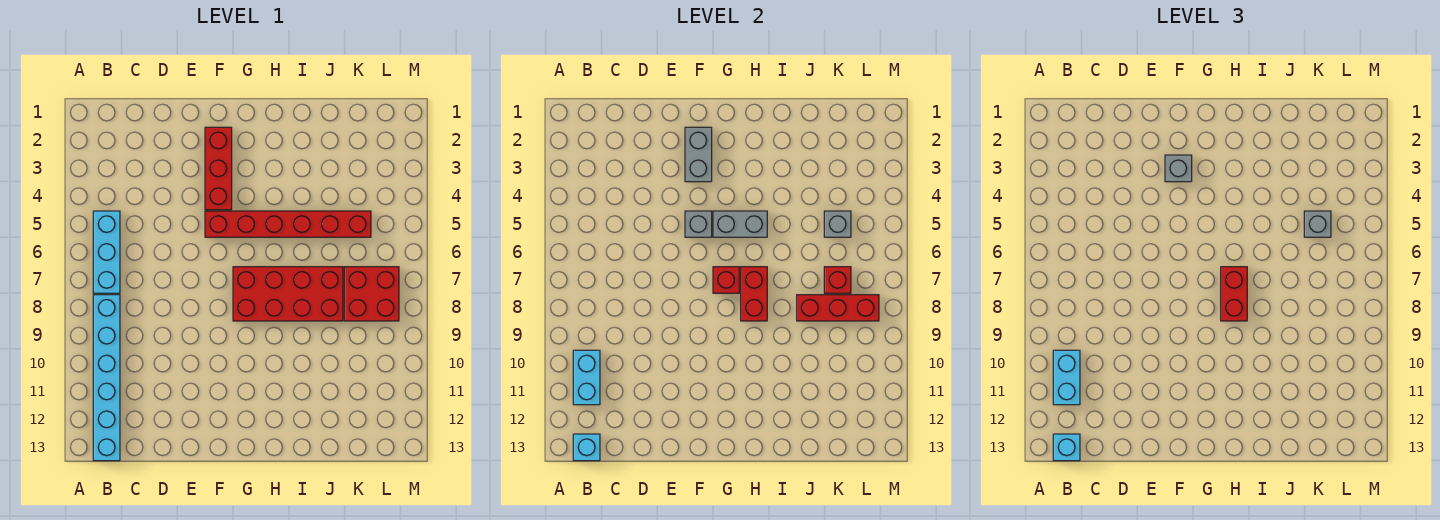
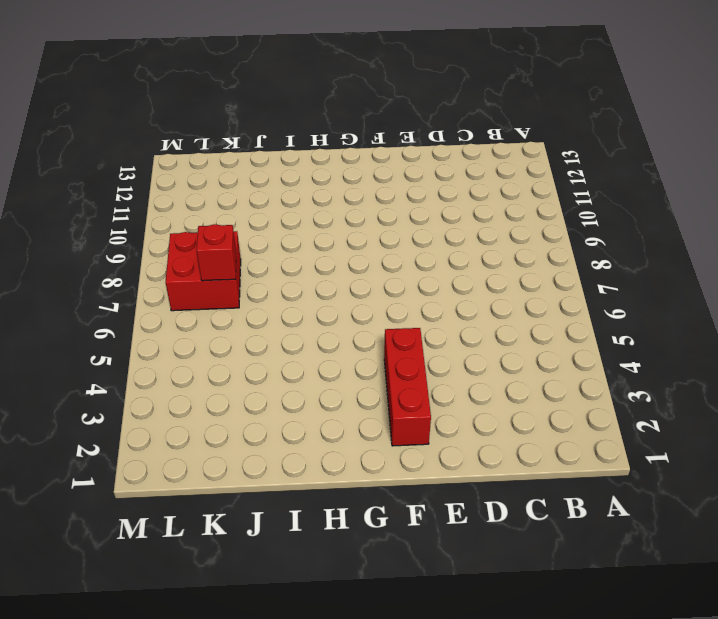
none -> cyan 1x3 brick [93,211,120,293]
none -> cyan 1x6 brick [93,295,120,461]
none -> red 1x6 brick [205,211,371,237]

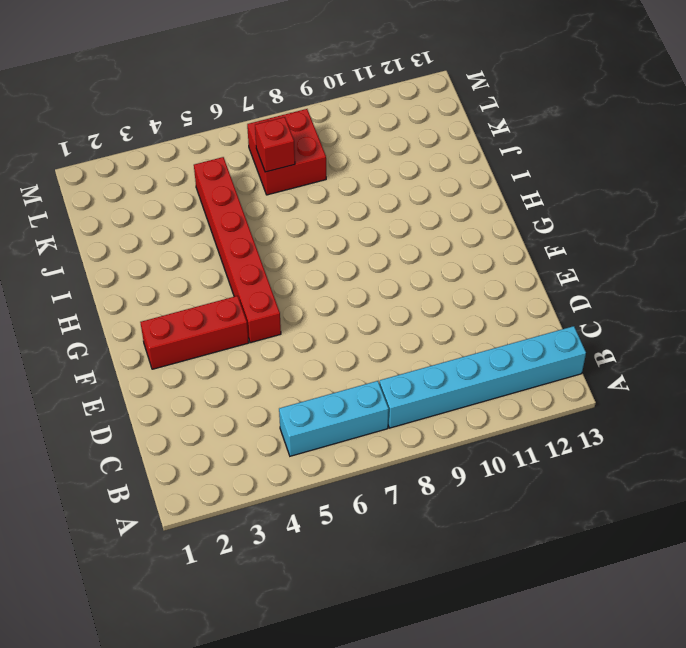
none -> red 2x4 brick [233,267,343,321]
none -> cyan 1x2 brick [573,350,600,405]
none -> cyan 1x1 brick [573,434,600,461]

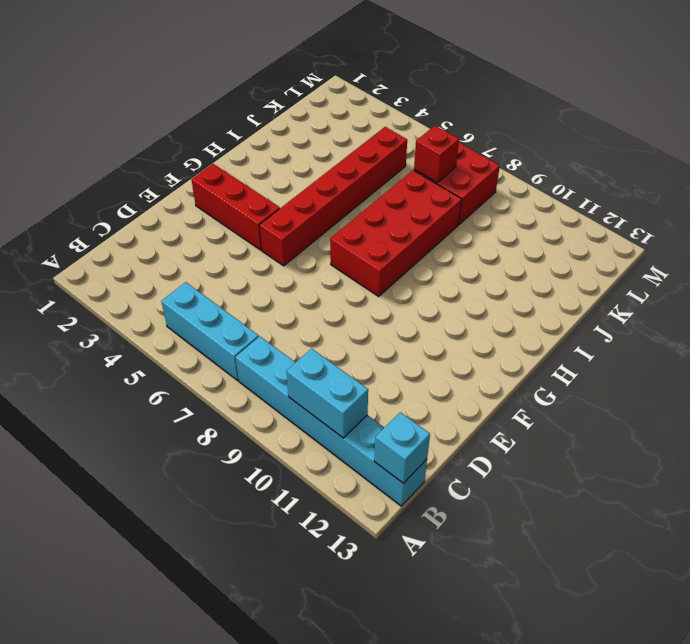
none -> grey 1x2 brick [685,127,712,182]
none -> grey 1x1 brick [685,211,712,237]
none -> grey 1x2 brick [713,211,767,237]

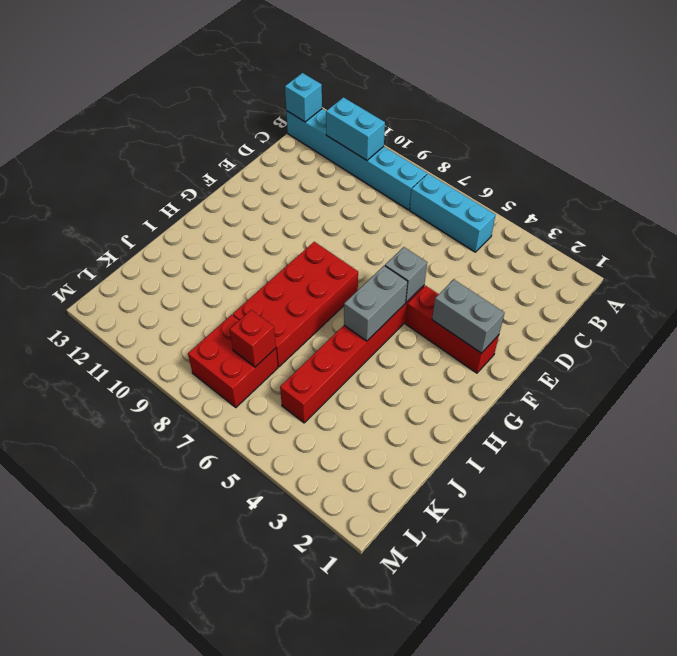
none -> red 1x1 brick [713,267,739,293]
none -> red 1x2 brick [741,267,767,321]
none -> red 1x3 brick [797,295,879,321]

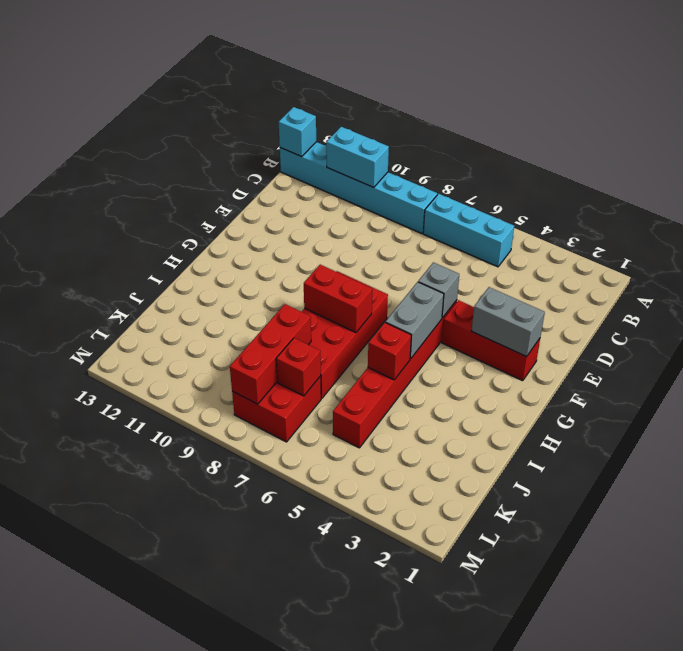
red 1x1 brick [368,322,411,380] -> red 1x1 brick moved to [713,267,739,293]
none -> grey 1x1 brick [824,211,851,237]
none -> cyan 1x2 brick [1053,350,1080,405]
none -> cyan 1x1 brick [1053,434,1080,461]

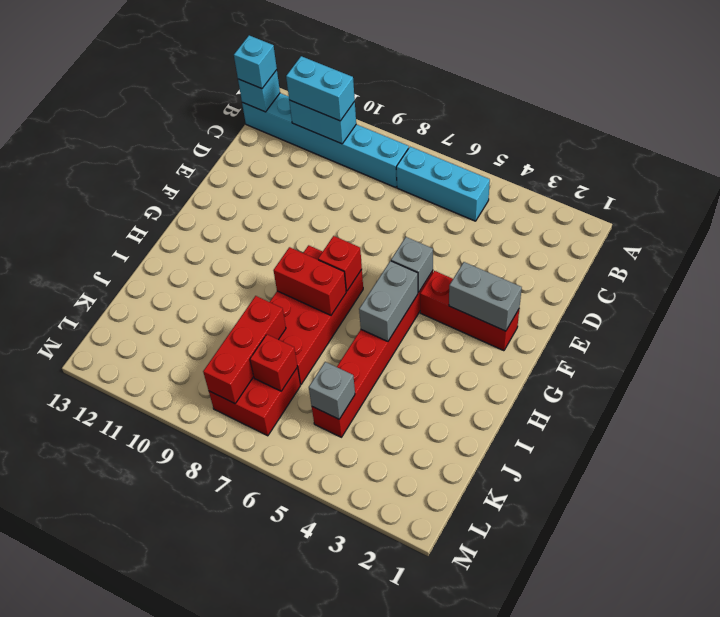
none -> grey 1x1 brick [1165,155,1192,182]
none -> red 1x2 brick [1221,267,1247,321]
none -> grey 1x1 brick [1304,211,1331,237]

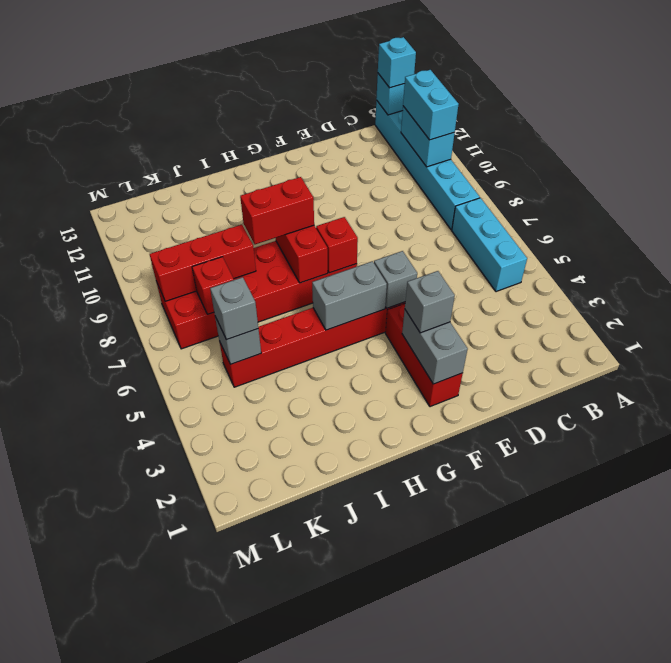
red 1x2 brick [240,177,314,244] -> red 1x2 brick turned to [1221,267,1247,321]

